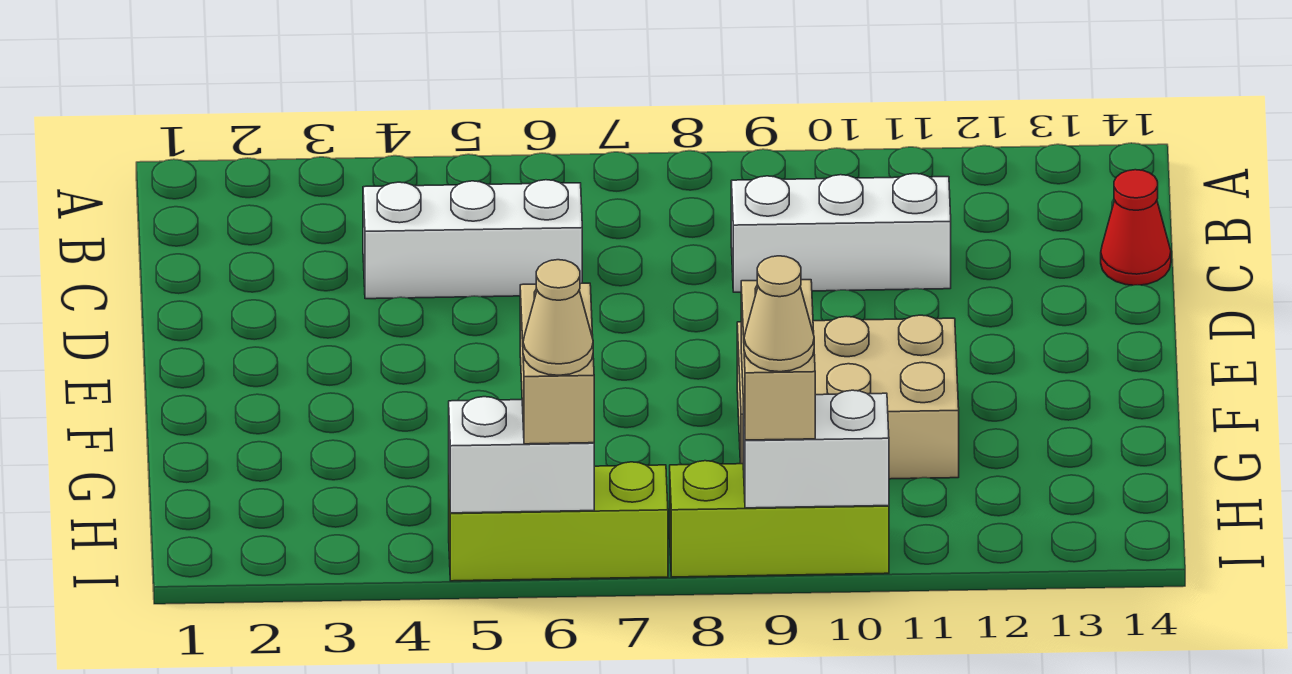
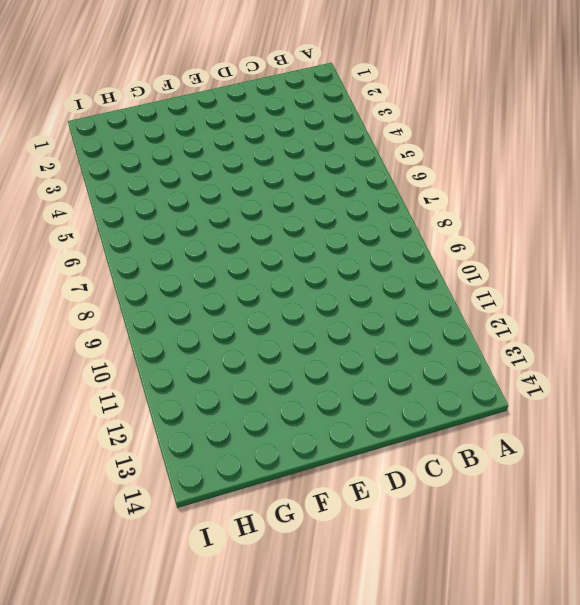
none -> white 1x3 brick [363,180,582,299]
none -> white 1x3 brick [731,174,951,292]
none -> red 1x1 cone [1101,170,1171,285]

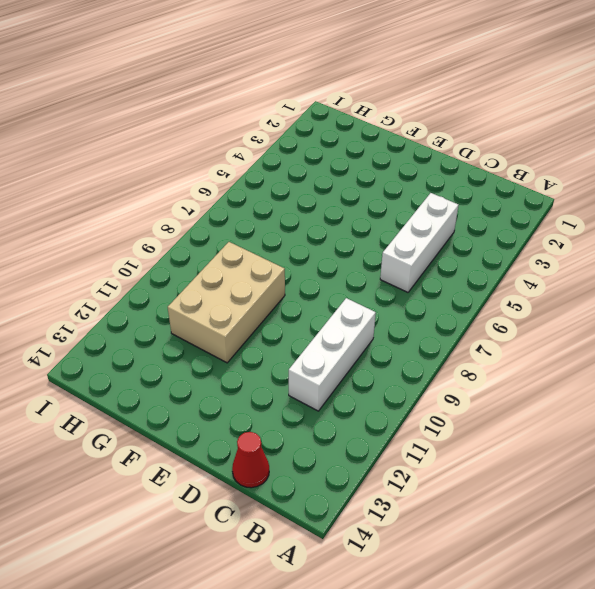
none -> lime 1x3 brick [449,462,668,581]
none -> lime 1x3 brick [670,461,889,577]
none -> white 1x2 brick [449,397,594,513]

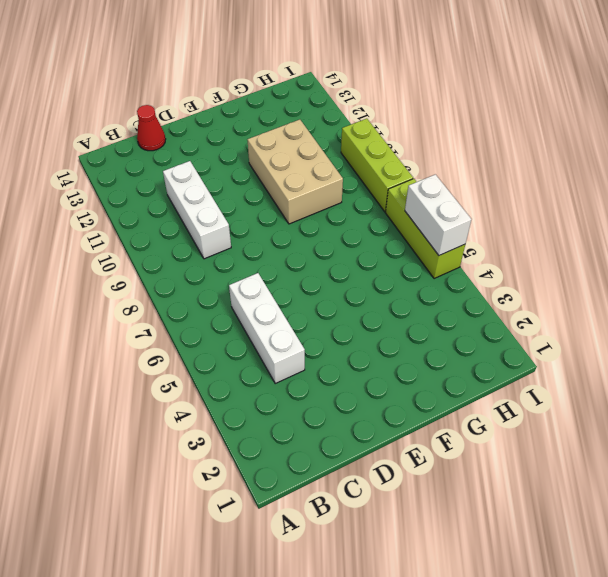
none -> white 1x2 brick [743,390,889,508]
none -> tan 1x2 brick [520,283,594,444]
none -> tan 1x2 brick [741,280,815,440]

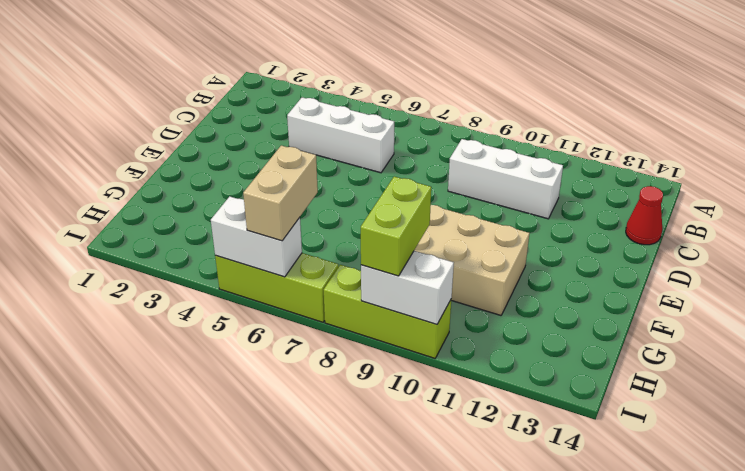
lime 1x2 brick [361,177,431,276] -> tan 1x2 brick [741,280,815,440]
none -> tan 1x1 cone [523,260,593,375]
none -> tan 1x1 cone [744,256,814,372]

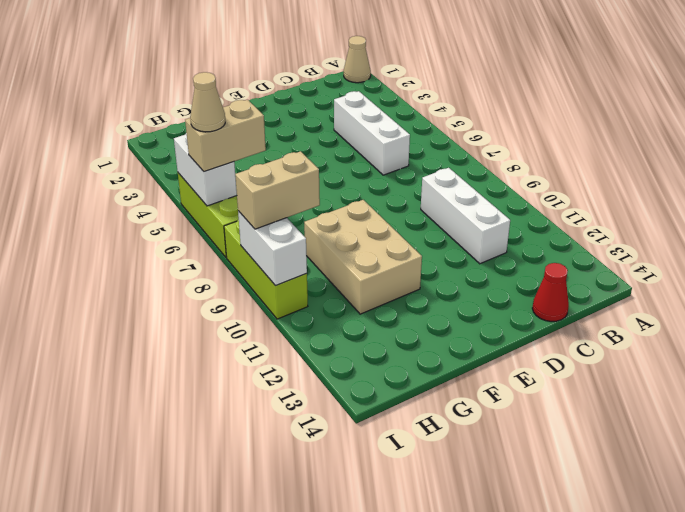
tan 1x1 cone [344,36,371,83] -> tan 1x1 cone moved to [744,256,814,372]

